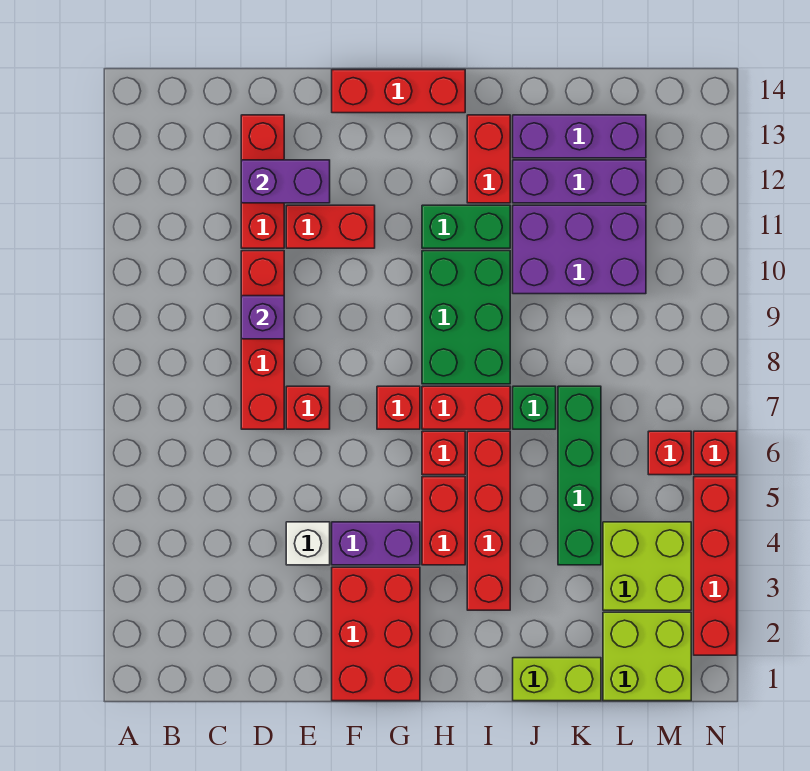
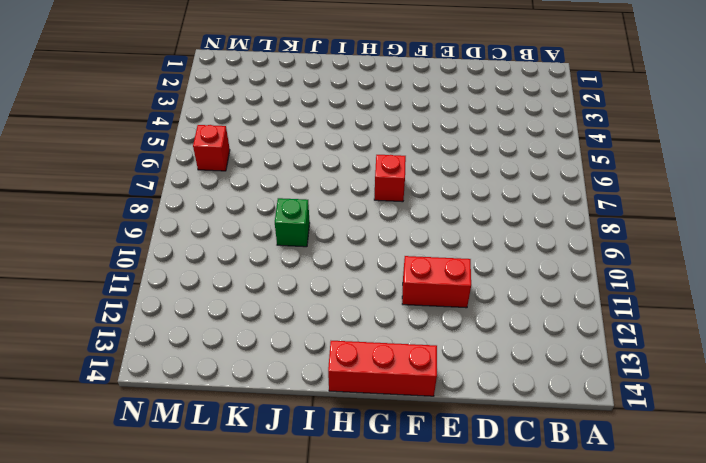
green 1x1 brick [275,198,310,247] -> green 1x1 brick moved to [513,386,556,429]
none -> red 1x4 brick [241,251,284,429]
none -> red 1x3 brick [241,115,284,248]
none -> white 1x1 brick [286,522,330,565]

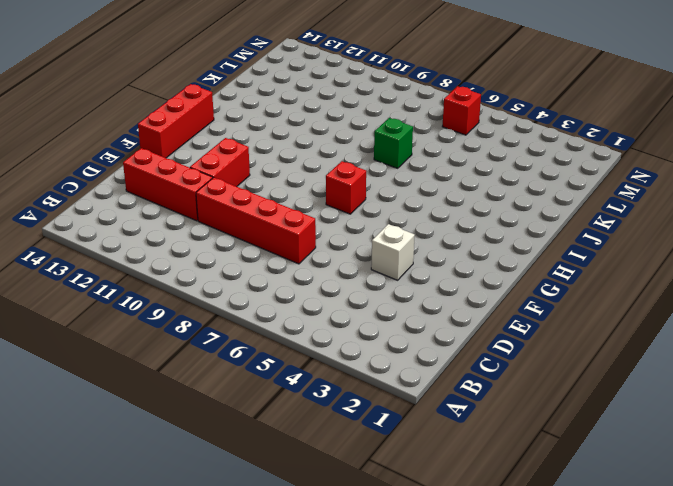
none -> red 1x1 brick [286,386,330,429]
none -> red 2x3 brick [332,567,420,701]
none -> purple 1x2 brick [332,522,420,565]

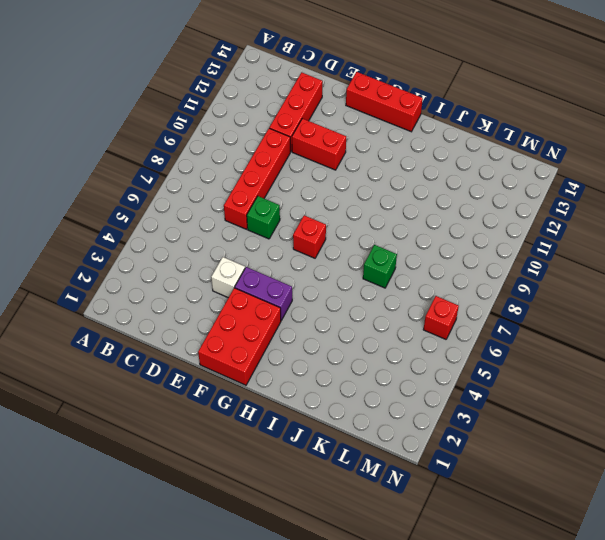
green 1x1 brick [247,196,280,239] -> red 1x1 brick [286,386,330,429]
none -> red 1x2 brick [422,477,465,565]
none -> red 1x1 brick [422,431,465,475]
none -> red 1x2 brick [422,386,510,429]

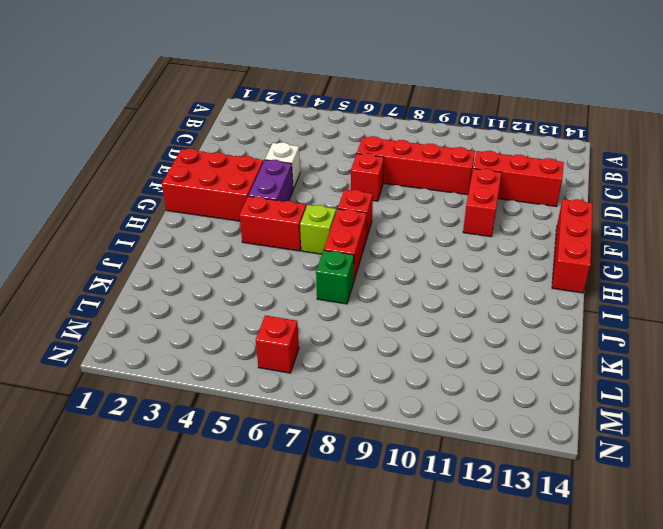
lime 1x1 brick [300,205,336,254] -> red 1x1 brick [422,431,465,475]
none -> green 2x3 brick [422,251,510,384]
none -> green 1x2 brick [422,205,510,248]
none -> red 1x4 brick [467,431,510,610]

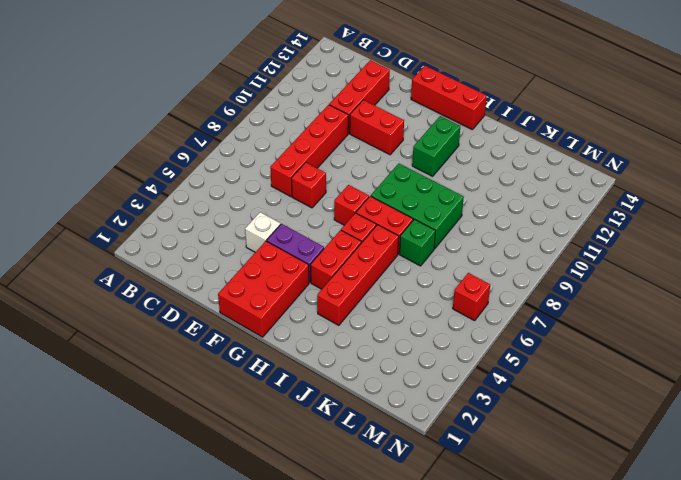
green 2x3 brick [371,164,464,249] -> green 2x3 brick turned to [422,251,510,384]
green 1x2 brick [412,116,460,176] -> green 1x2 brick turned to [422,205,510,248]
none -> red 1x2 brick [467,115,510,203]
none -> lime 1x2 brick [513,658,601,701]
none -> purple 2x3 brick [513,205,646,294]

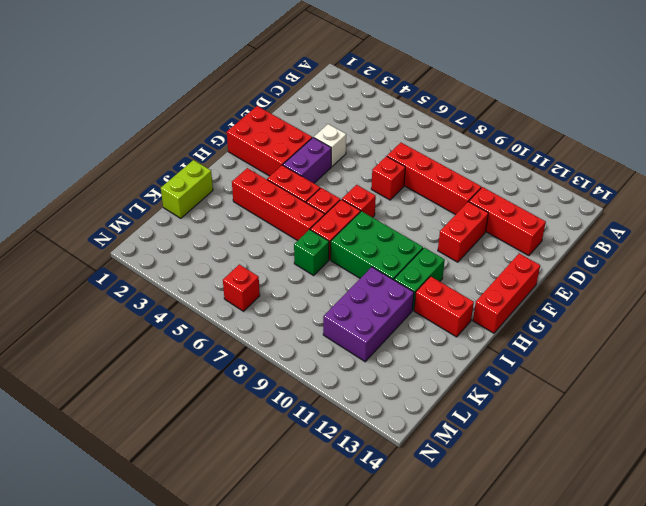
none -> purple 1x3 brick [513,160,646,203]
none -> purple 1x3 brick [513,115,646,158]
none -> green 1x4 brick [558,386,601,565]

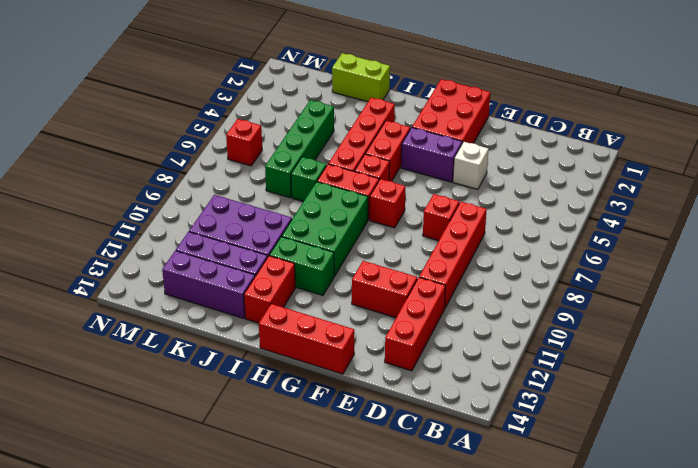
none -> lime 2x2 brick [603,612,691,701]
none -> lime 2x2 brick [603,522,691,610]
none -> red 1x4 brick [694,477,737,655]

